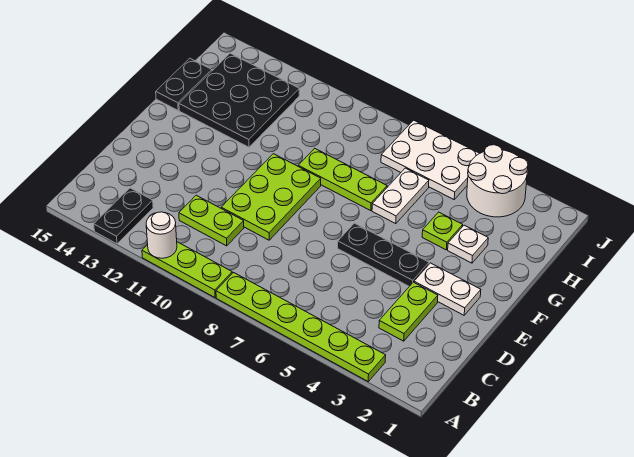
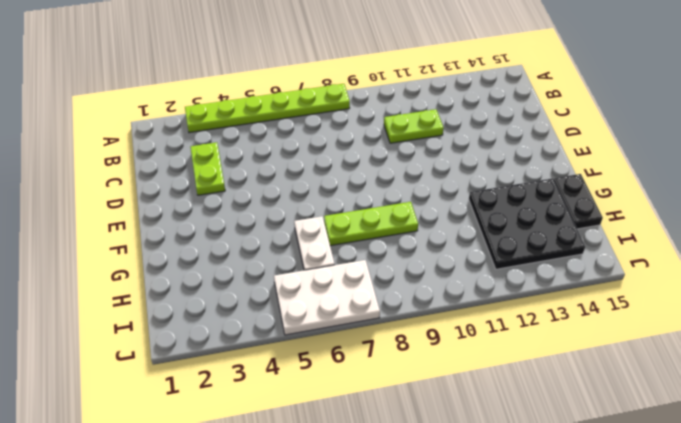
none -> lime 1x3 plate [142,242,232,297]
none -> black 1x2 plate [94,188,153,244]
none -> lime 2x3 plate [221,154,321,240]

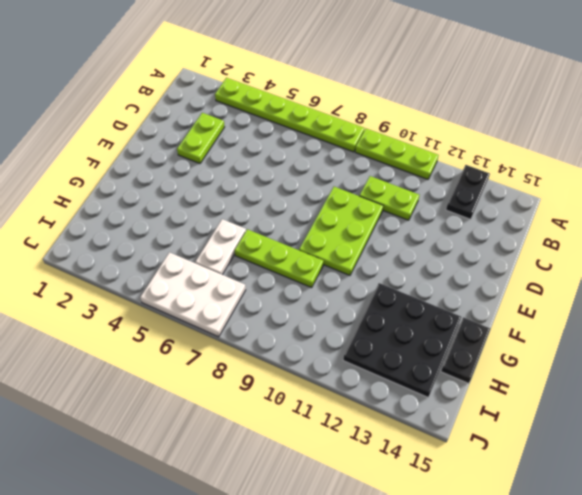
none -> white 1x2 plate [414,263,481,315]
none -> black 1x3 plate [338,223,429,286]
none -> white 1x1 plate [448,225,488,263]

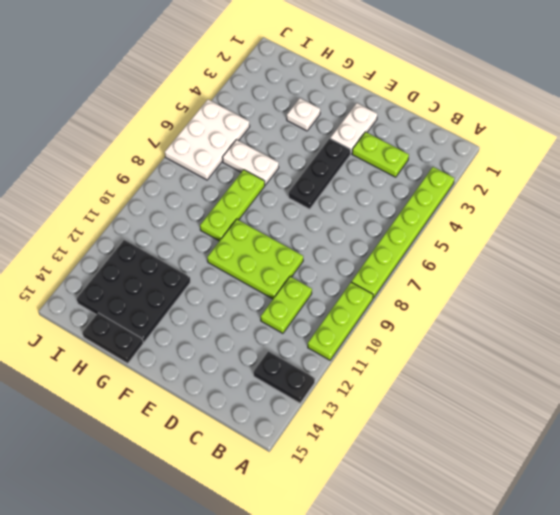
none -> lime 1x1 plate [422,212,463,250]
none -> white 2x2 round brick [467,145,528,217]
none -> white 1x1 round brick [146,212,177,258]

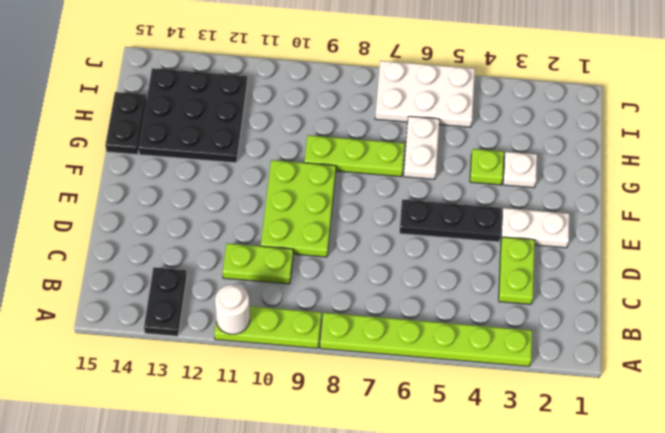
none -> white 2x2 round brick [467,145,528,217]

